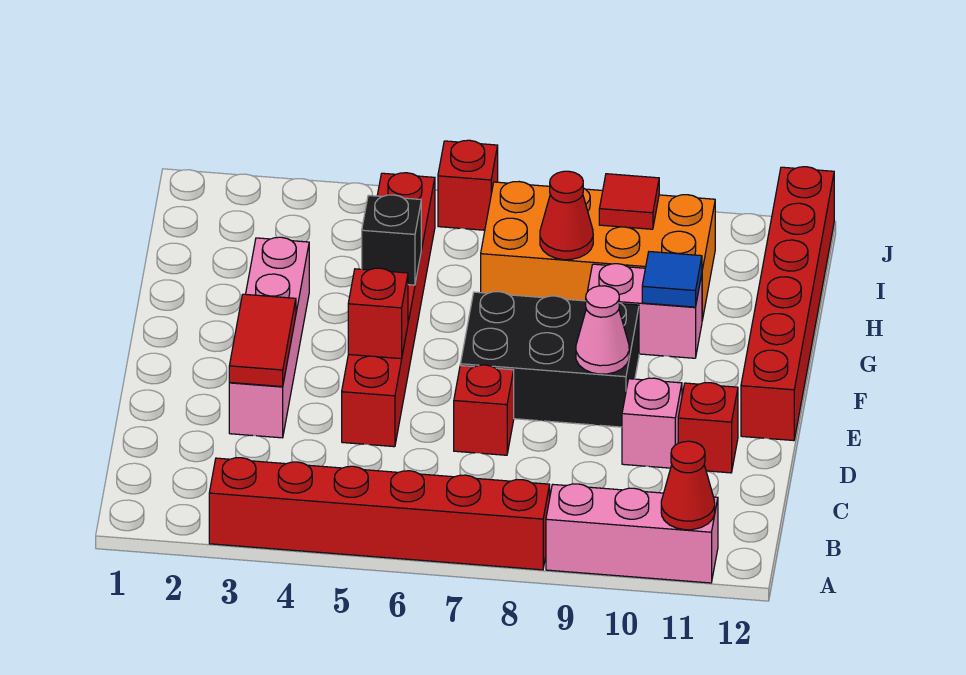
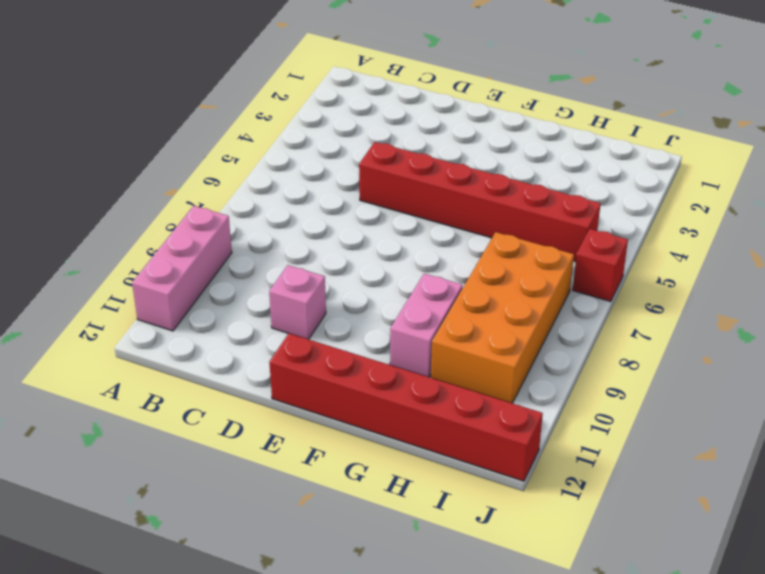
none -> red 1x6 brick [209,458,550,570]
none -> pink 1x4 brick [229,237,309,438]
none -> red 1x1 brick [454,365,514,455]

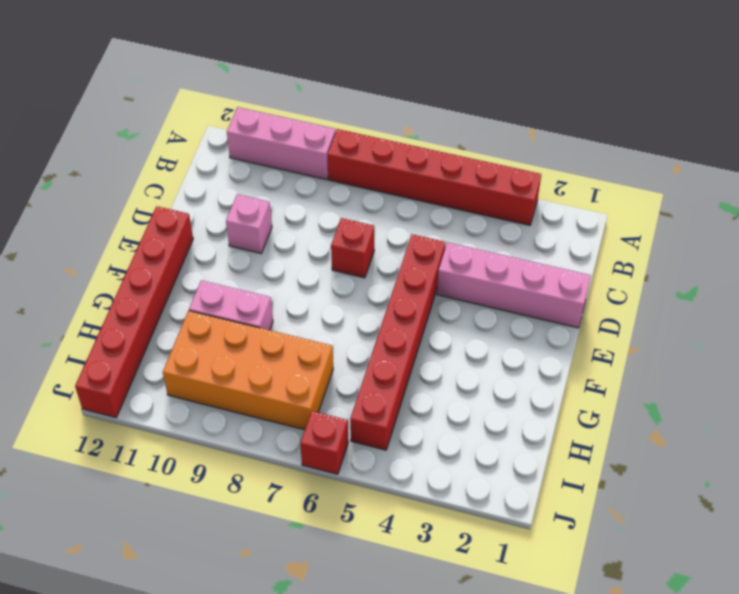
pink 1x4 brick [437,242,591,328] -> pink 1x4 brick turned to [229,237,309,438]
none -> red 1x1 brick [678,383,738,473]
none -> black 2x3 brick [460,292,639,427]
none -> red 1x1 cone [661,441,715,530]

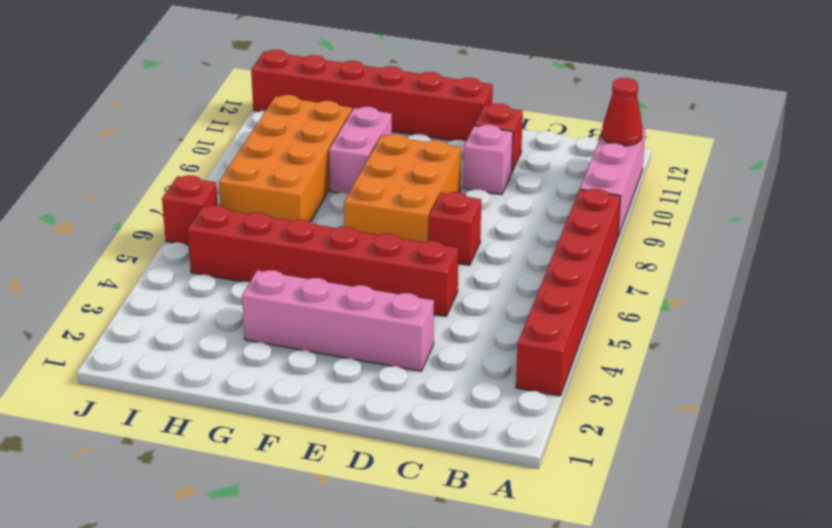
orange 2x3 brick [344,134,461,242] -> black 2x3 brick [460,292,639,427]
none -> red 1x2 tile [229,294,296,387]
none -> red 1x1 brick [348,268,408,359]
none -> pink 1x1 cone [576,286,629,374]

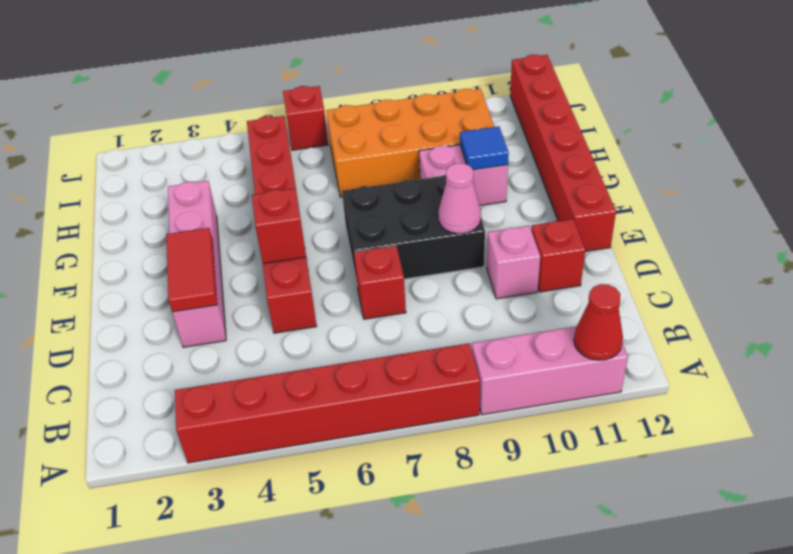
none -> black 1x1 brick [362,195,421,285]
none -> red 1x1 cone [540,171,593,260]
none -> red 1x1 tile [599,174,659,229]

